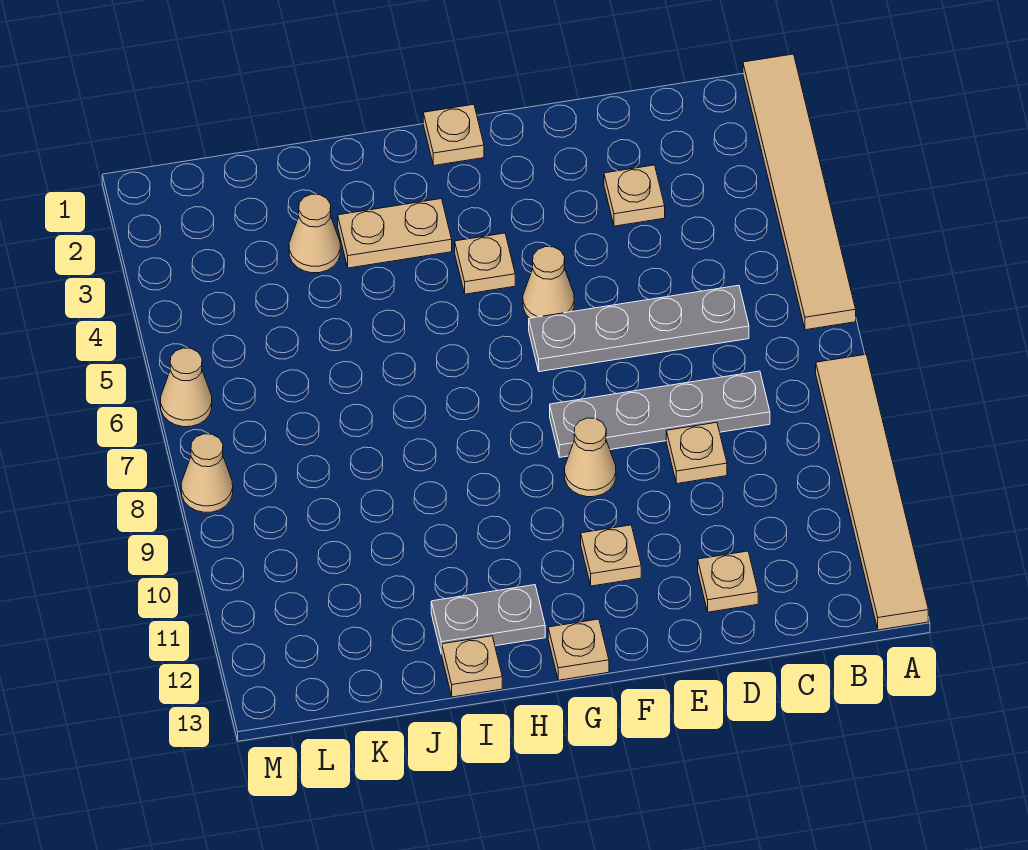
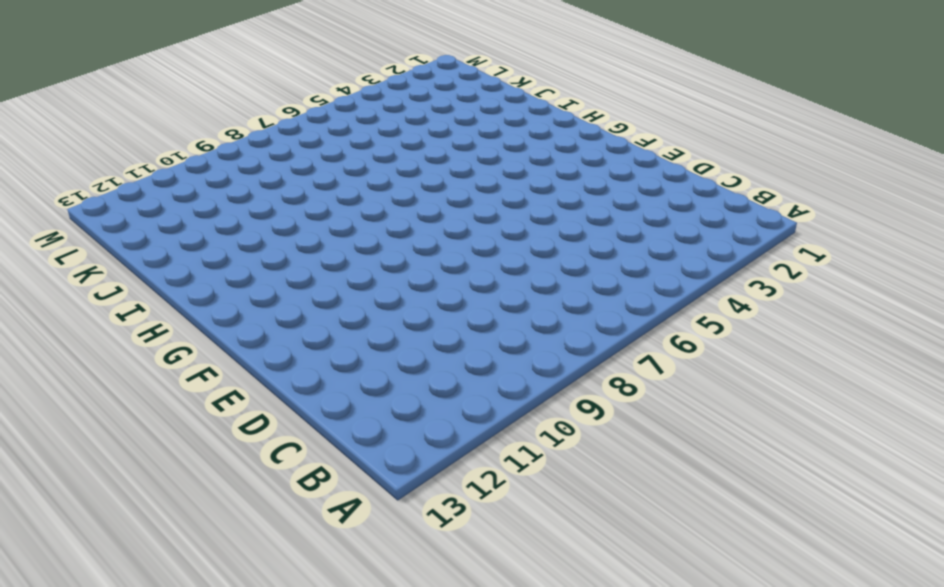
none -> tan 1x6 tile [743,54,856,330]
none -> tan 1x6 tile [816,355,928,630]
none -> grey 1x4 plate [529,285,749,372]

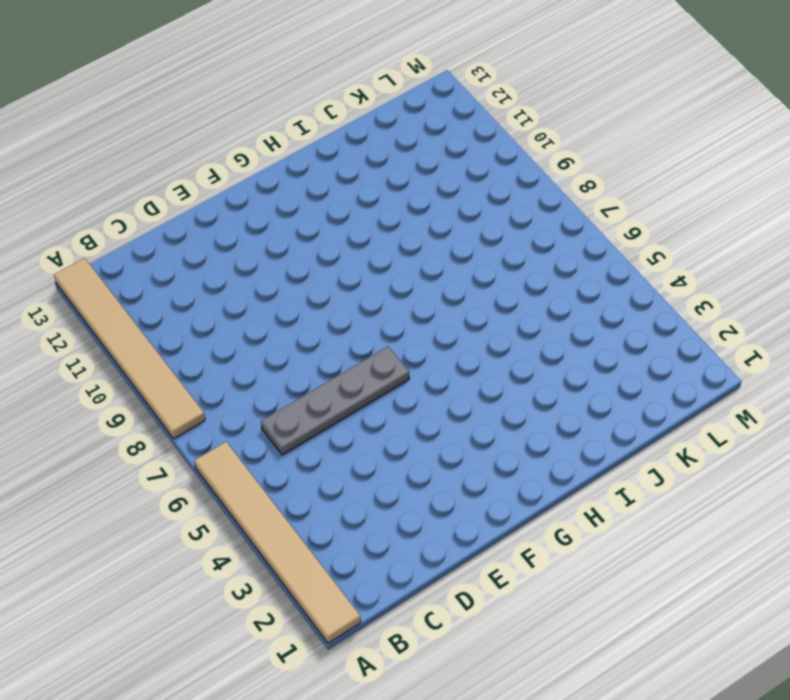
none -> grey 1x4 plate [550,371,770,457]
none -> tan 1x1 plate [604,165,665,226]
none -> tan 1x1 plate [666,422,727,483]

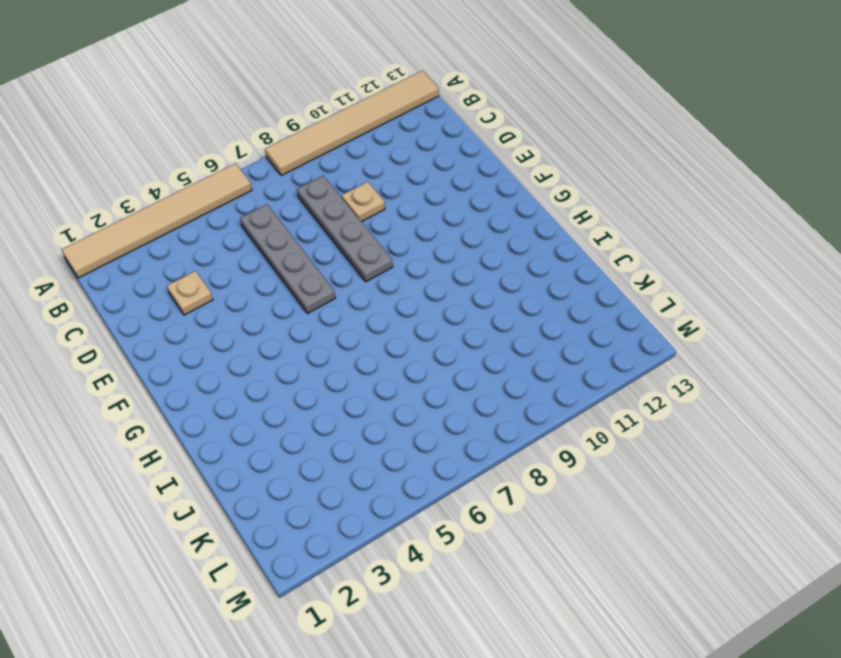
none -> tan 1x1 plate [698,551,758,612]
none -> tan 1x1 cone [523,247,574,318]
none -> tan 1x1 cone [565,418,616,497]

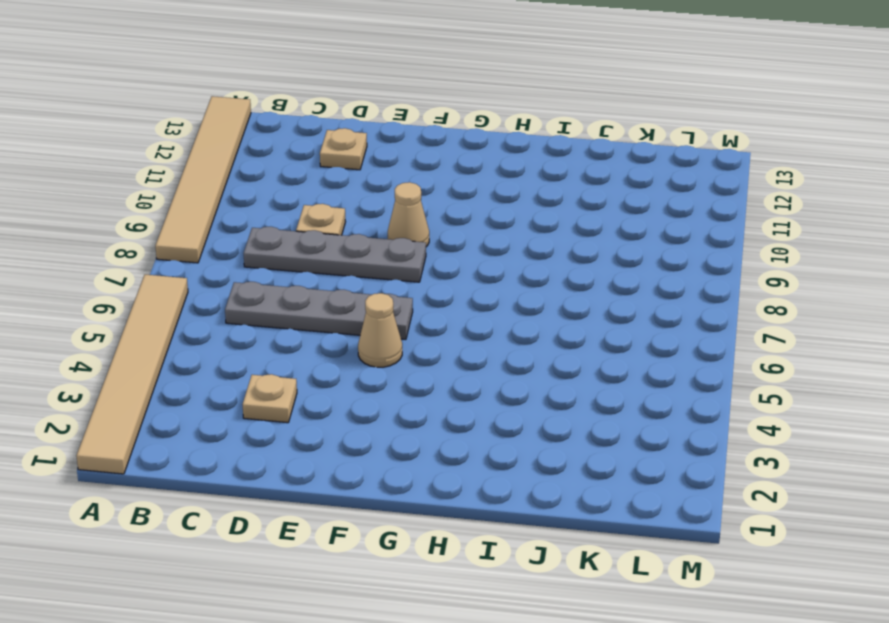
none -> tan 1x1 plate [581,525,641,586]
none -> tan 1x1 plate [423,104,484,165]
none -> tan 1x1 plate [455,233,515,294]

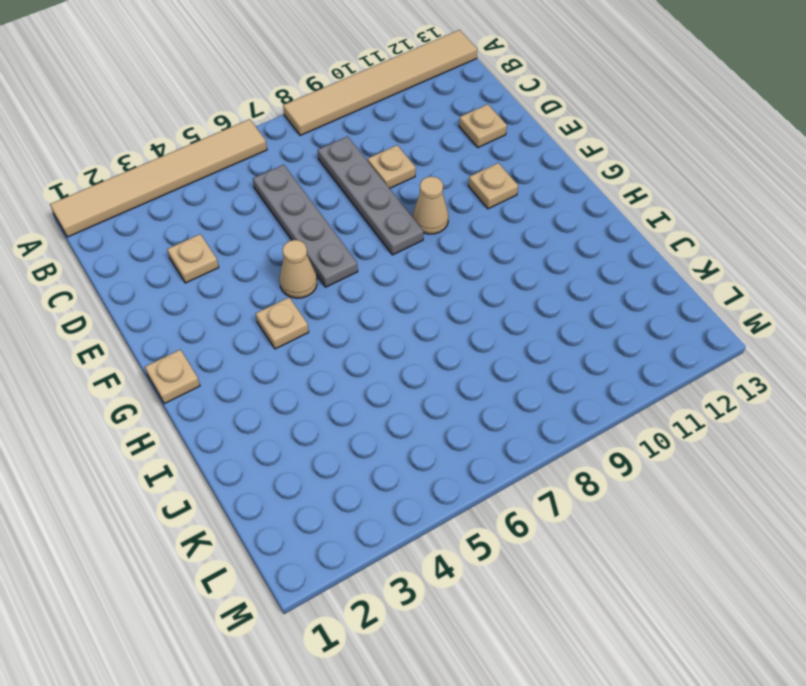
none -> tan 1x1 plate [548,619,609,680]
none -> tan 1x2 plate [338,199,452,268]
none -> grey 1x2 plate [431,585,545,654]

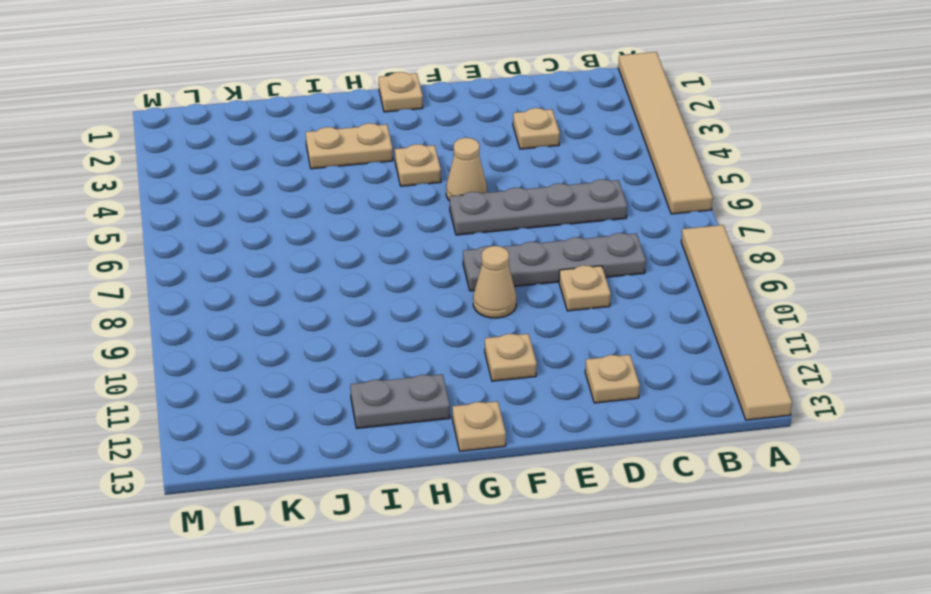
none -> tan 1x1 plate [442,636,502,697]
none -> tan 1x1 cone [289,194,340,273]
none -> tan 1x1 cone [161,348,212,427]

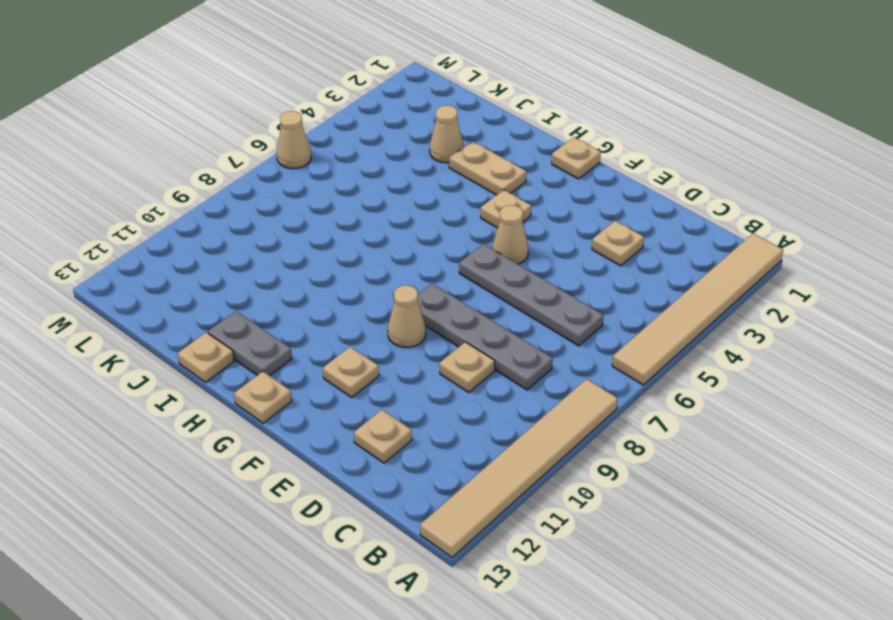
none -> tan 1x1 cone [181,434,233,512]

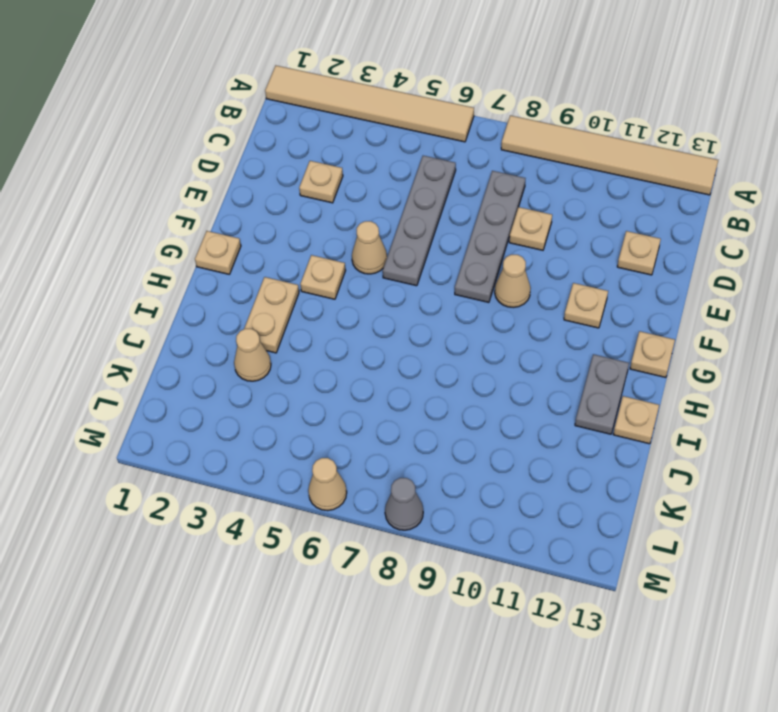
grey 1x1 cone [385,478,423,530] -> tan 1x1 cone [181,434,233,512]

